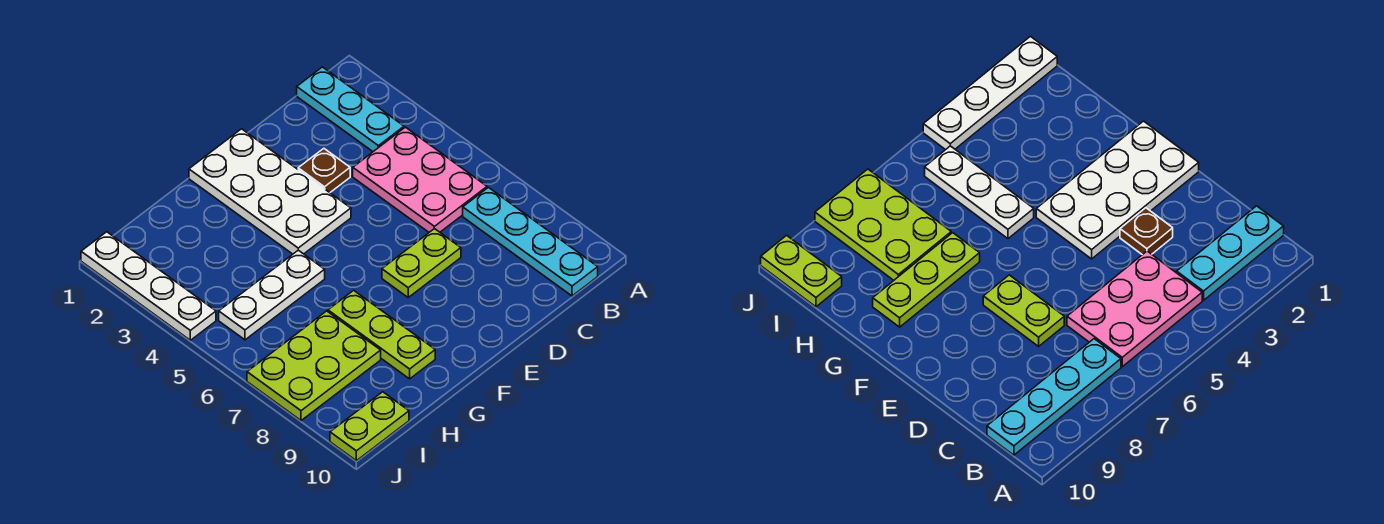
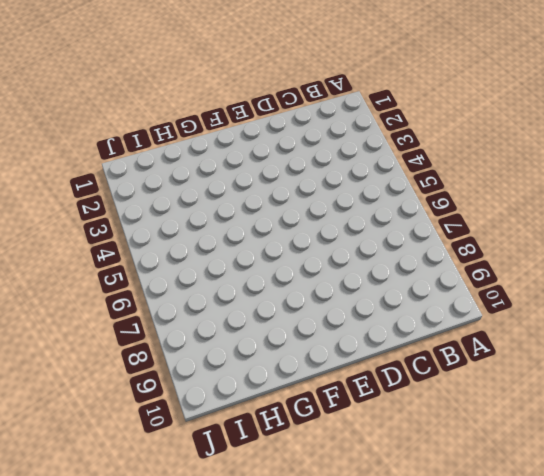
none -> cyan 1x3 plate [297,67,404,152]
none -> pink 2x3 plate [353,127,487,232]

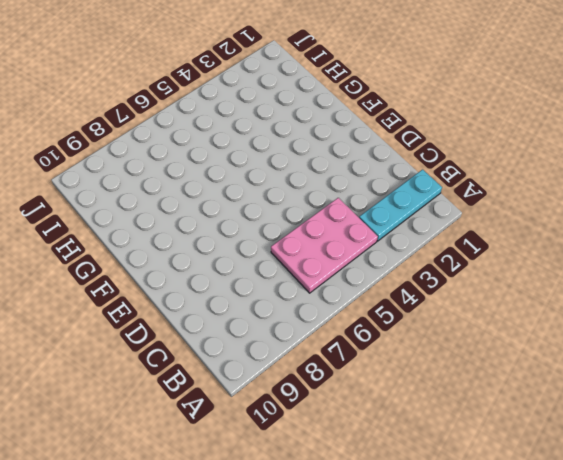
none -> cyan 1x4 plate [463,188,598,296]
none -> brown 1x1 plate [298,149,350,192]

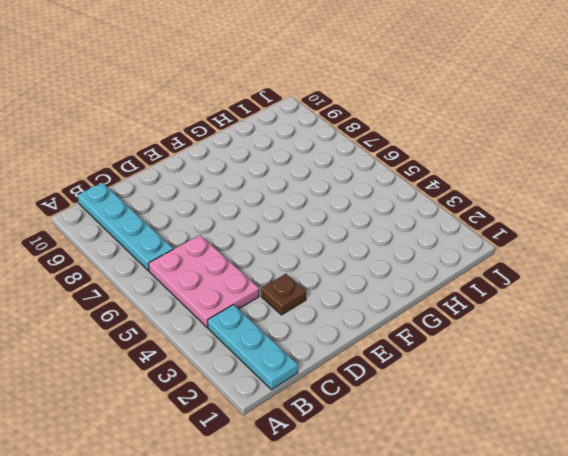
none -> lime 1x2 plate [382,229,461,297]
none -> white 2x4 plate [189,129,351,254]

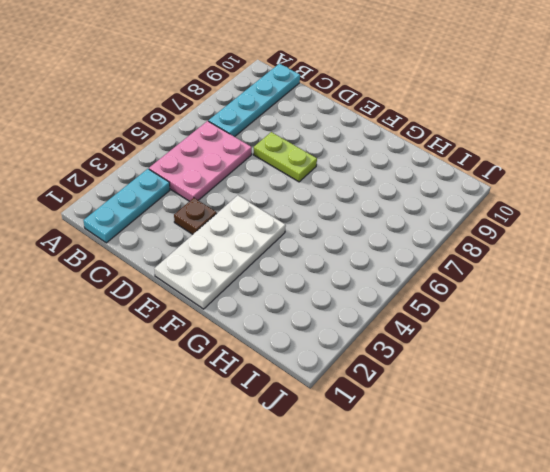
none -> white 1x3 plate [219,250,325,340]
none -> lime 1x3 plate [328,290,435,379]

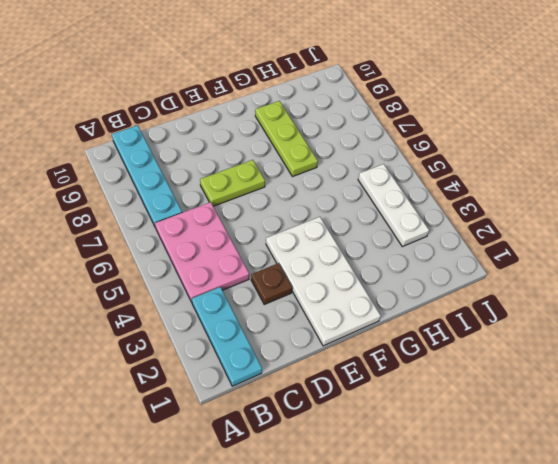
white 1x3 plate [358,164,429,247] -> white 1x3 plate turned to [219,250,325,340]
none -> lime 2x3 plate [247,311,381,421]
none -> lime 1x2 plate [330,392,409,461]

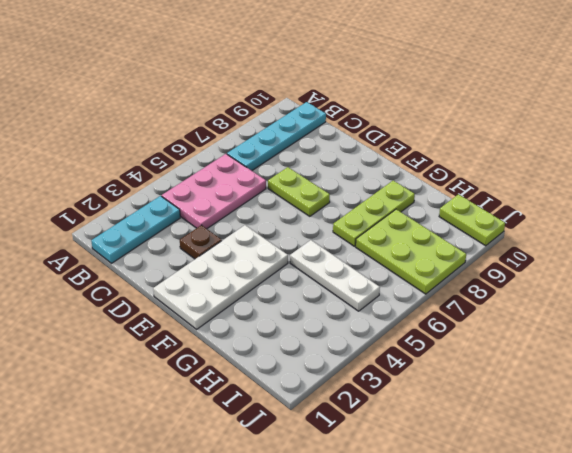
none -> white 1x4 plate [81,232,216,340]

